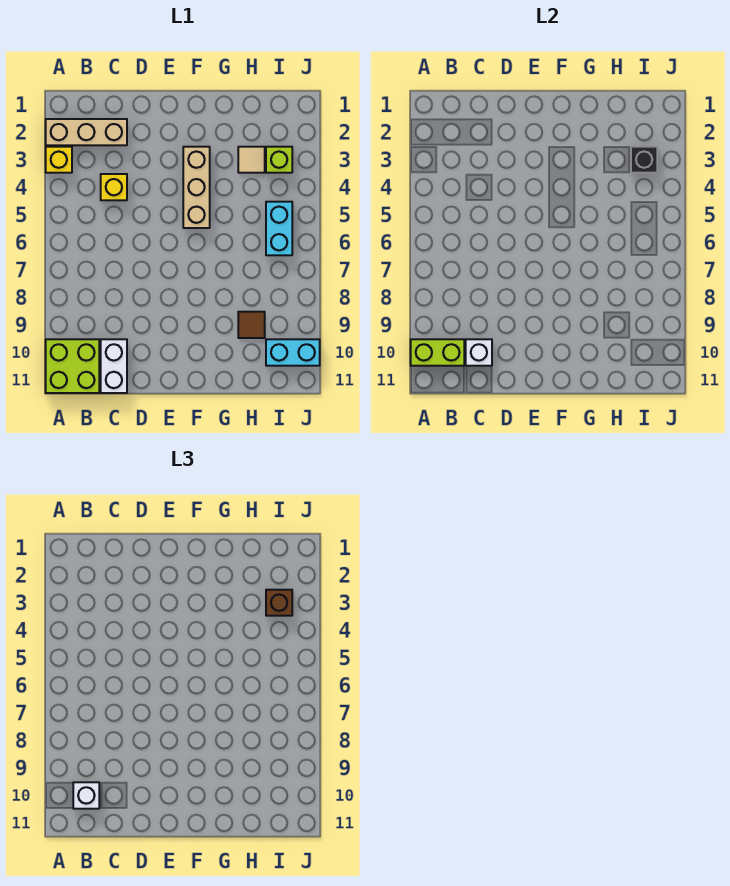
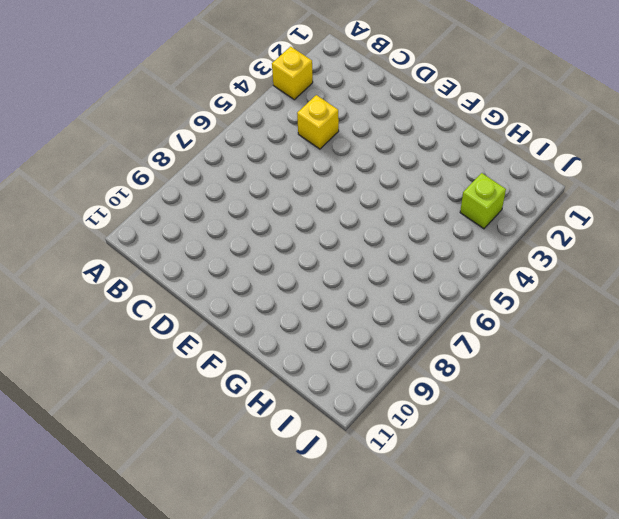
none -> tan 1x3 brick [46,119,127,145]
none -> lime 2x2 brick [46,339,99,393]
none -> white 1x2 brick [101,339,127,393]

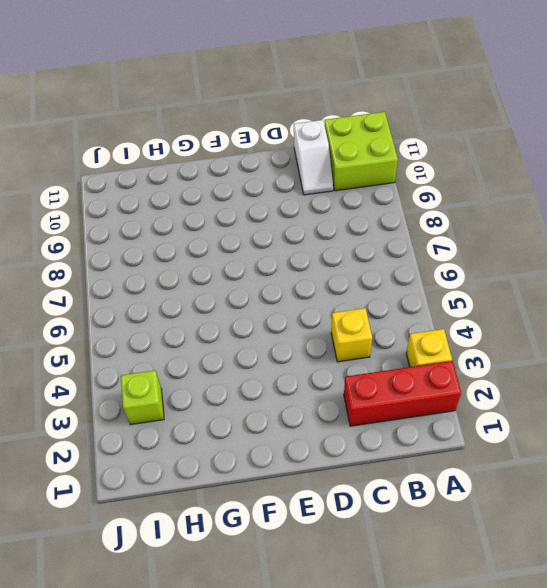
red 1x3 brick [344,361,461,426] -> tan 1x3 brick [46,119,127,145]
white 1x2 slope [294,120,333,195] -> white 1x2 brick [101,339,127,393]
none -> tan 1x3 brick [183,147,210,228]
none -> tan 1x1 tile [238,147,265,173]
none -> brown 1x1 tile [238,312,265,338]

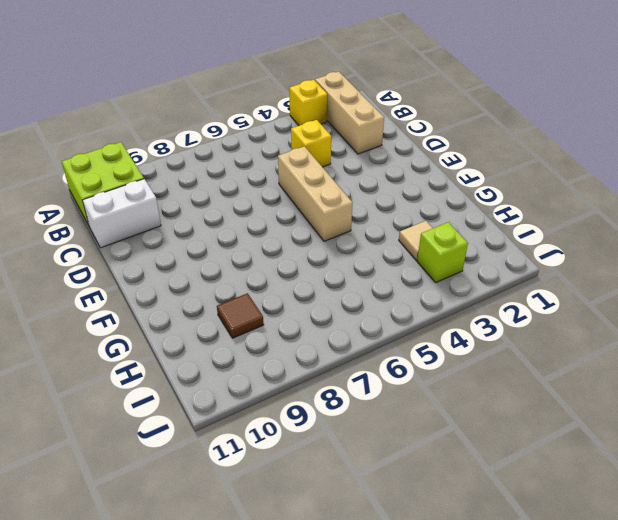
tan 1x3 brick [278,146,353,241] -> tan 1x3 brick turned to [183,147,210,228]
none -> cyan 1x2 brick [266,202,292,255]
none -> cyan 1x2 brick [266,339,320,366]
none -> lime 1x2 brick [411,339,464,366]

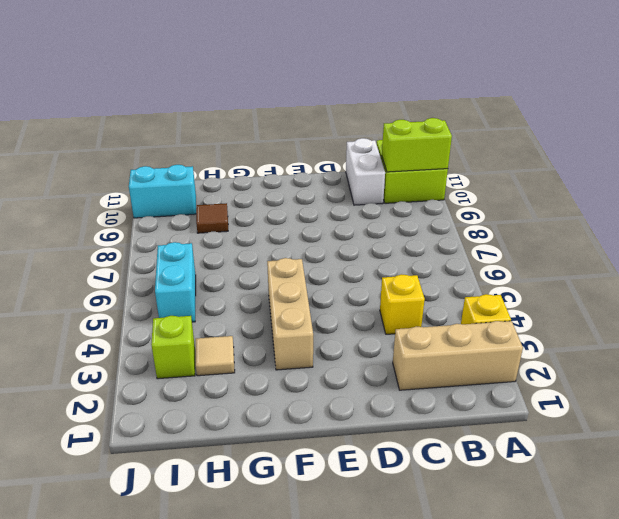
none -> white 1x1 brick [466,339,492,366]
none -> black 1x1 brick [631,147,657,173]
none -> white 1x1 brick [73,782,99,809]

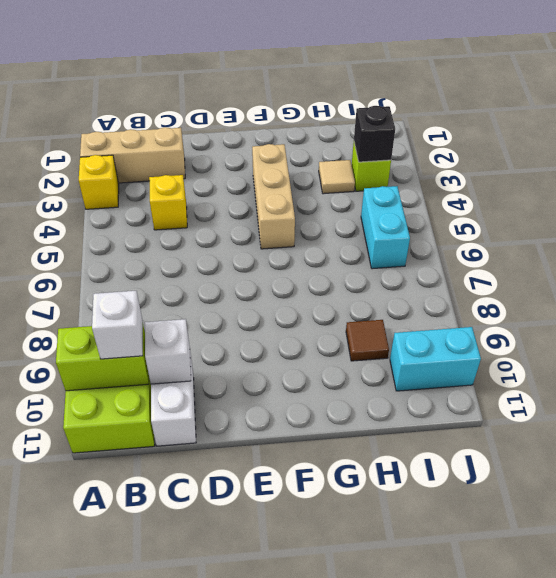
none -> brown 1x1 brick [266,590,292,616]

